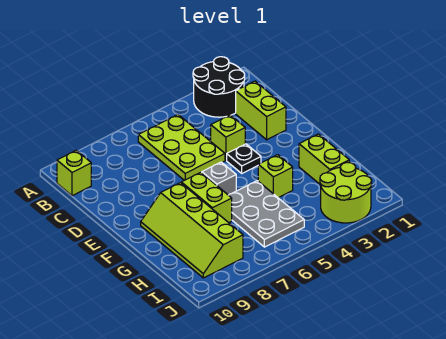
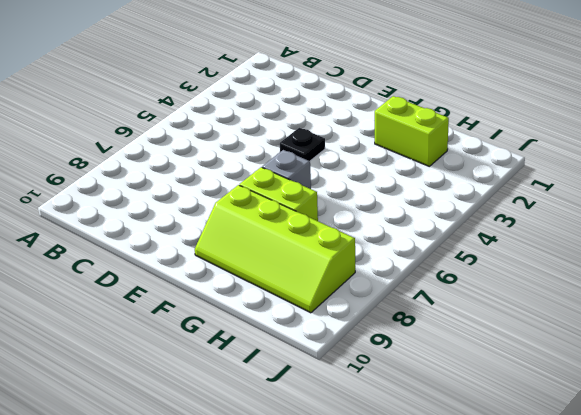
none -> black 2x2 round brick [193,57,245,117]
none -> lime 2x3 plate [138,115,225,180]
none -> lime 1x1 brick [57,150,91,196]

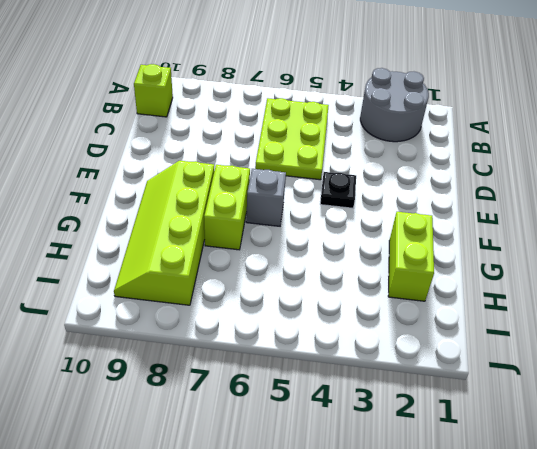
grey 2x2 round brick [360,68,429,142] -> black 2x2 round brick [193,57,245,117]
none -> lime 1x2 brick [236,81,286,140]
none -> lime 1x1 brick [211,115,245,160]
none -> lime 1x1 brick [258,155,293,198]

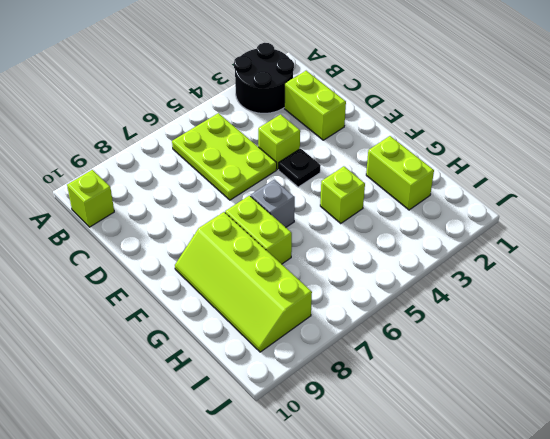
none -> grey 2x3 plate [229,181,304,247]
none -> lime 2x2 round brick [320,162,372,223]

